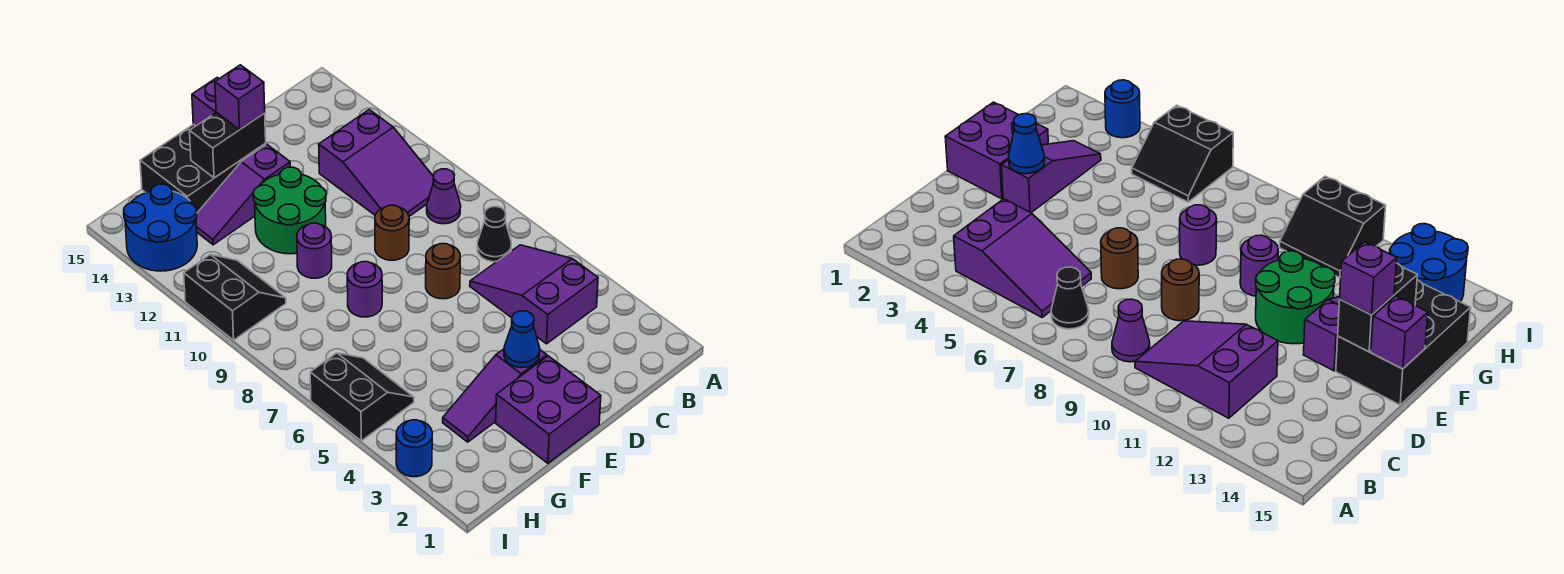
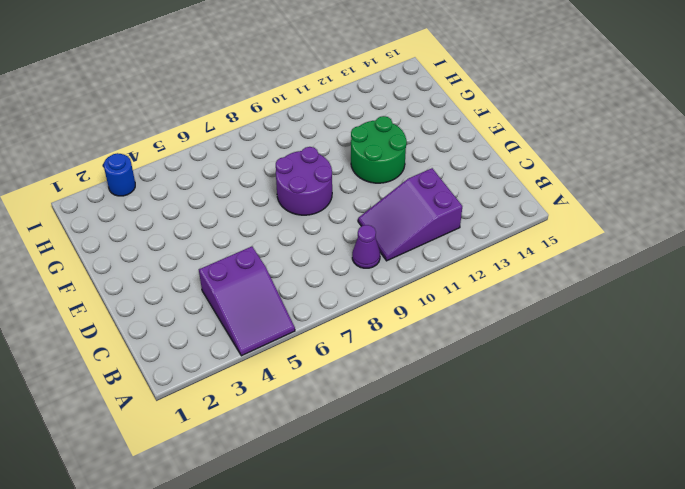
purple 2x3 slope [199,247,295,356] -> purple 2x3 slope turned to [470,245,598,344]
purple 2x2 round brick [276,147,332,215] -> purple 1x1 round brick [347,262,382,317]
none -> black 1x1 cone [477,207,511,262]
none -> brown 1x1 round brick [426,244,460,299]
none -> brown 1x1 round brick [375,205,409,260]

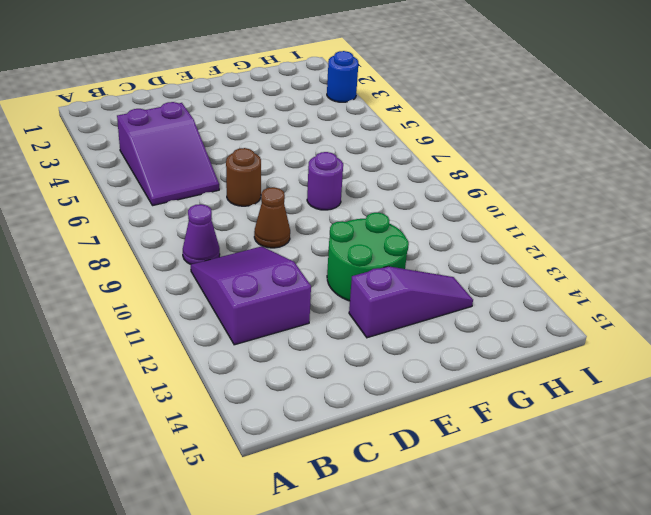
brown 1x1 cone [254,187,290,248] -> brown 1x1 round brick [375,205,409,260]
none -> black 1x1 cone [477,207,511,262]
none -> purple 2x2 brick [496,356,601,463]
none -> purple 1x3 slope [443,349,547,442]

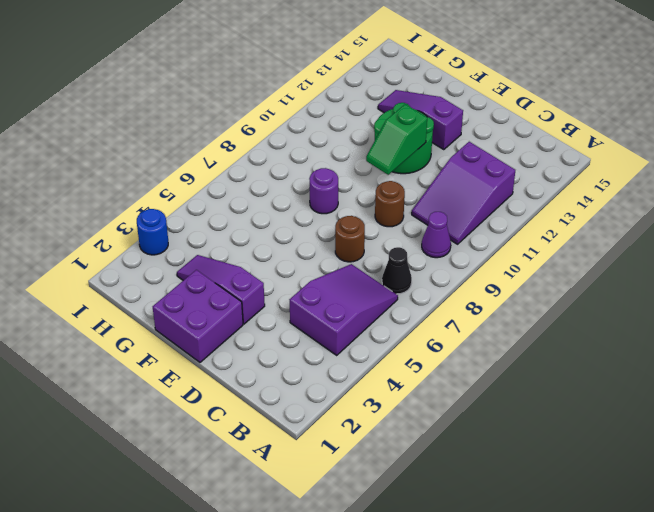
green 1x2 slope [366,104,427,175] -> none
none -> black 2x3 brick [140,124,266,213]
none -> purple 1x1 round brick [297,223,332,278]
none -> black 2x2 slope [310,353,414,441]

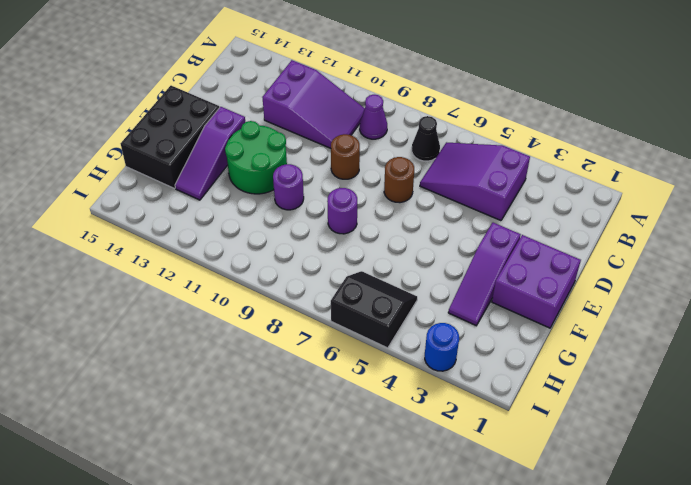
none -> black 2x2 slope [184,255,286,340]
none -> blue 2x2 round brick [124,184,197,271]
none -> blue 1x1 cone [504,311,540,367]

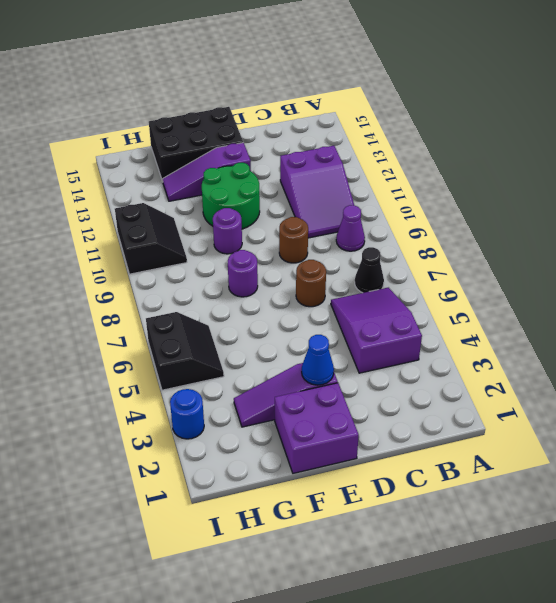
none -> blue 2x2 round brick [124,184,197,271]
none -> black 1x2 brick [190,112,266,178]
none -> purple 1x1 brick [192,78,219,126]

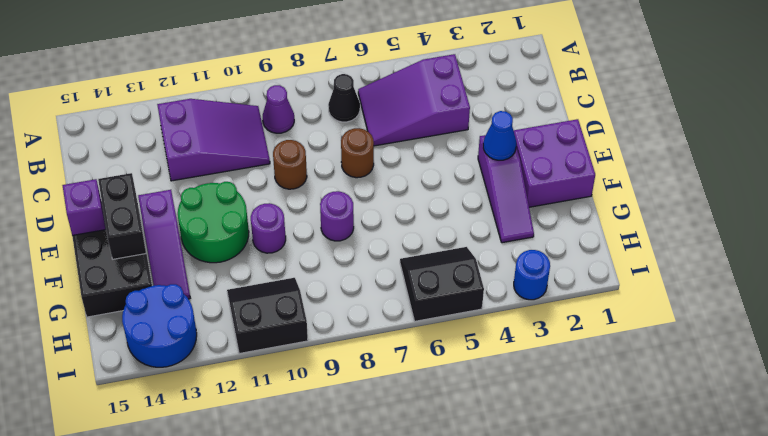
none -> purple 1x1 brick [215,65,265,130]

